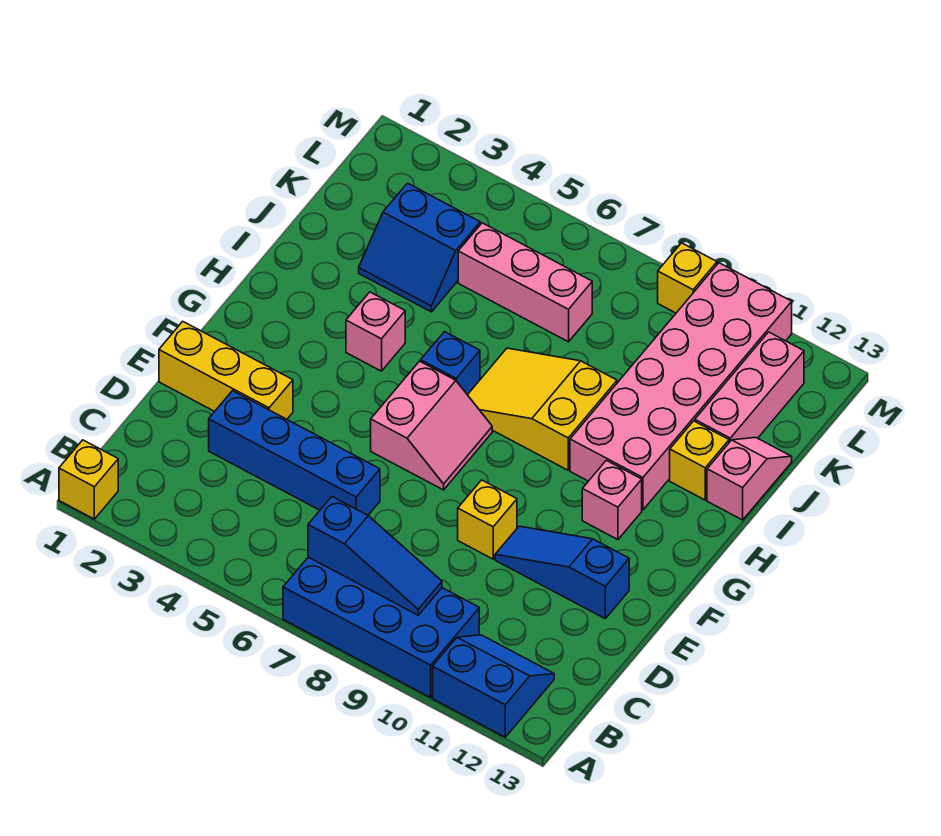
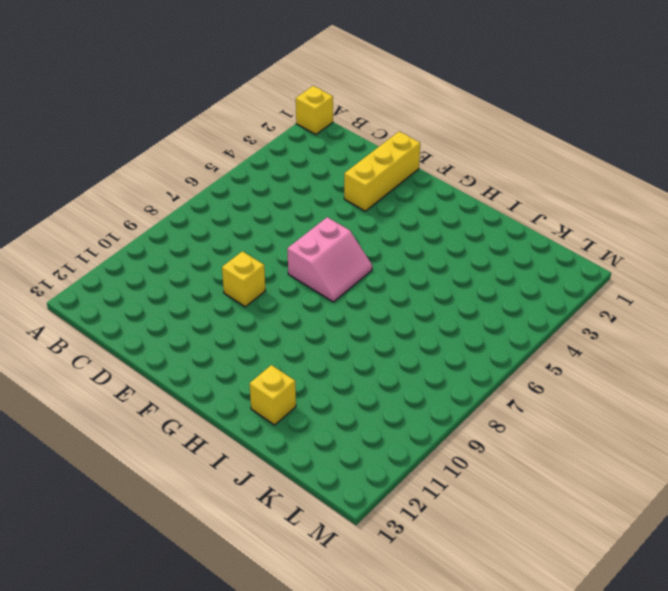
pink 2x2 slope [287,217,372,302] -> pink 2x2 slope turned to [371,361,492,490]
none -> blue 2x4 brick [283,557,479,698]
none -> blue 2x2 slope [433,635,554,737]
none -> blue 1x4 brick [209,391,380,515]

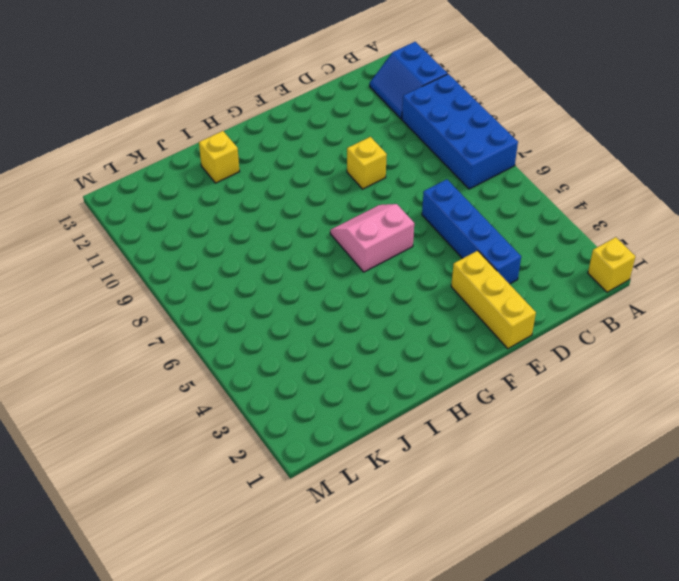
none -> blue 1x3 slope [495,526,629,618]
none -> pink 1x1 brick [582,460,642,540]
none -> pink 1x1 brick [346,292,405,371]

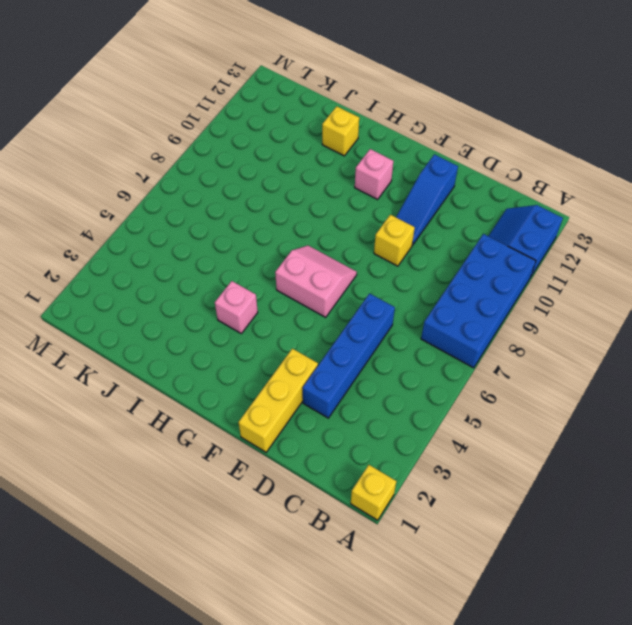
none -> blue 1x1 brick [421,332,480,395]
none -> yellow 2x3 slope [468,348,617,470]
none -> pink 2x6 brick [570,263,792,510]

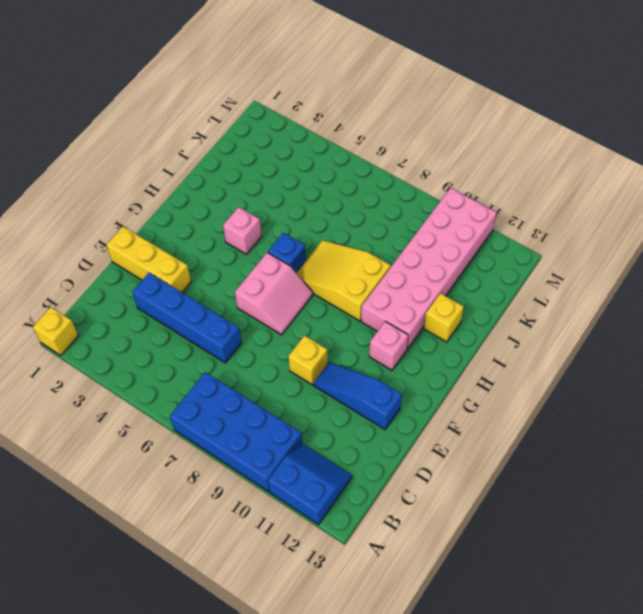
none -> pink 1x2 slope [707,438,792,520]
none -> blue 2x2 slope [359,183,480,312]
none -> pink 1x3 brick [695,332,804,442]

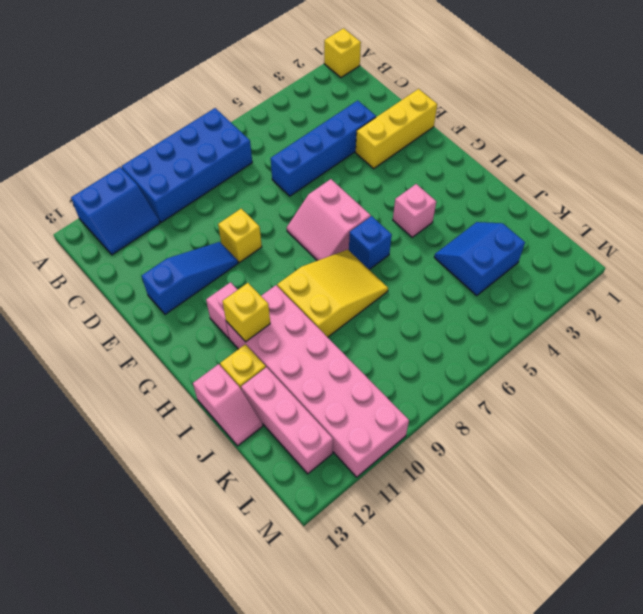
yellow 1x1 brick [222,283,270,342] -> yellow 1x1 brick moved to [658,243,717,313]
none -> pink 1x3 brick [458,223,592,342]
none -> blue 1x3 slope [308,497,442,615]

